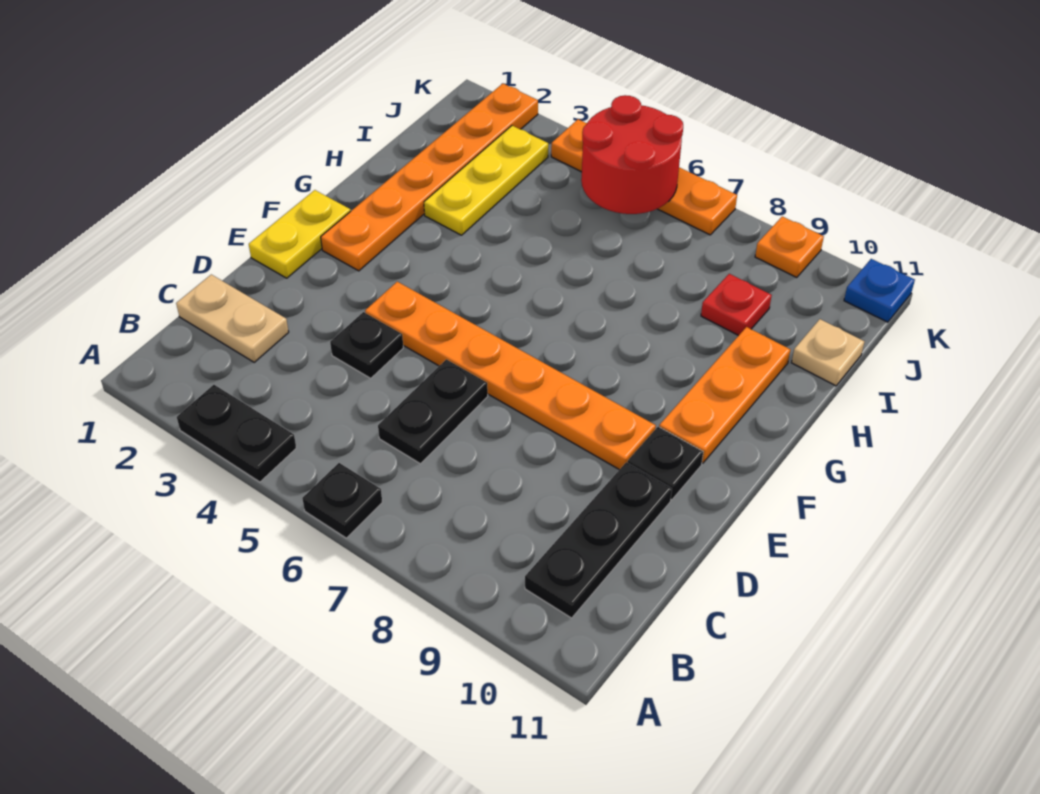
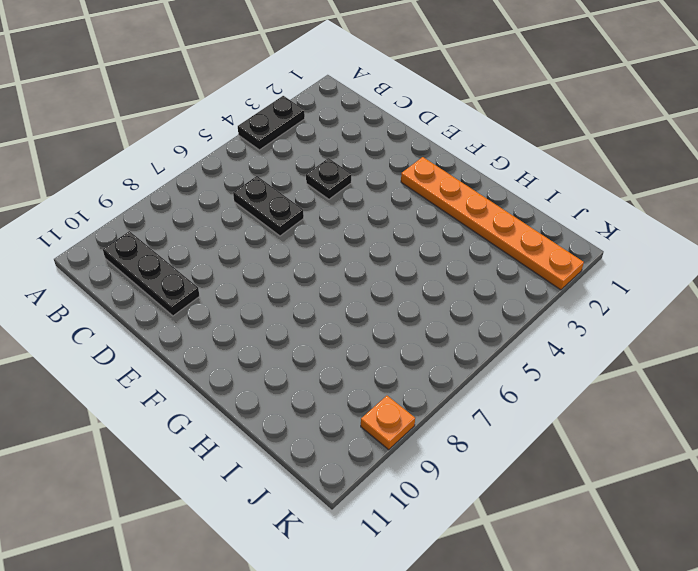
none -> black 1x1 plate [302,463,382,538]
none -> tan 1x2 plate [176,275,289,362]
none -> yellow 1x2 plate [249,190,351,278]

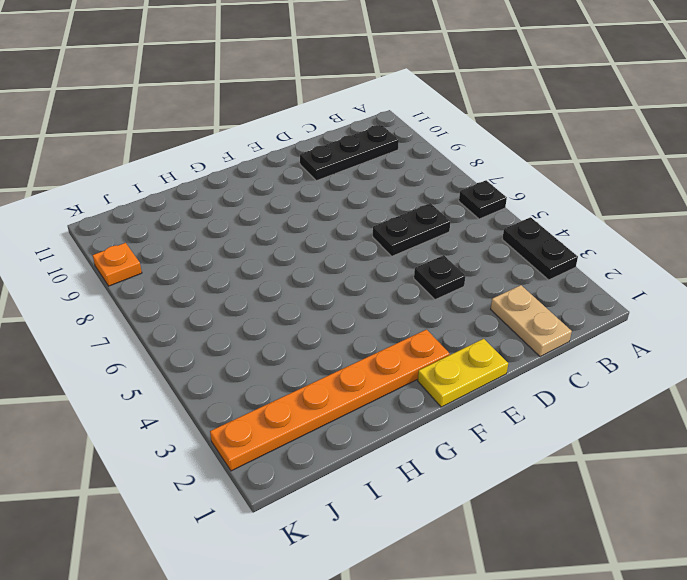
none -> orange 1x6 plate [365,282,656,470]
none -> black 1x1 plate [628,427,703,500]
none -> orange 1x3 plate [659,327,790,463]

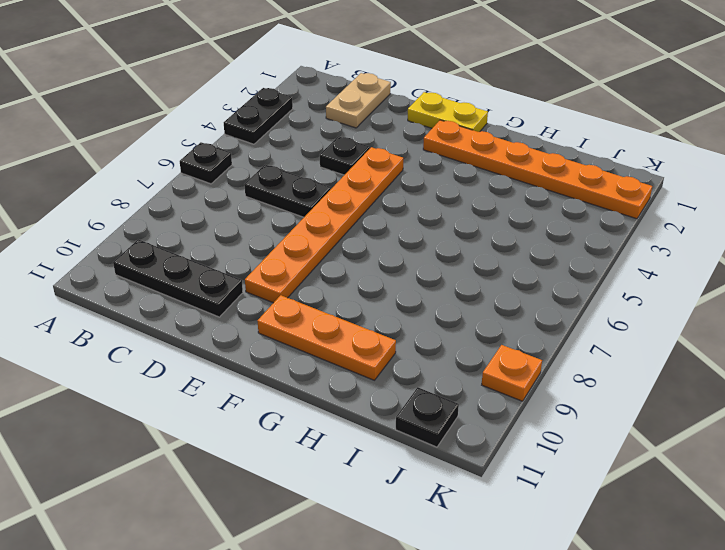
black 1x1 plate [396,387,459,447] -> black 1x1 plate moved to [628,427,703,500]
none -> yellow 1x3 plate [424,126,548,235]
none -> red 1x1 plate [701,274,772,336]
none -> tan 1x1 plate [791,319,865,386]

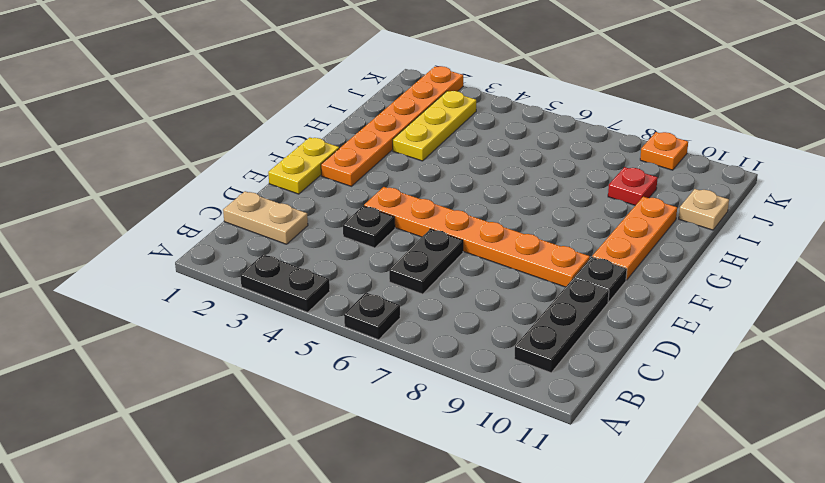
none -> orange 1x4 plate [551,119,737,235]
none -> blue 1x1 plate [844,259,915,322]
none -> red 2x2 round brick [581,95,683,214]

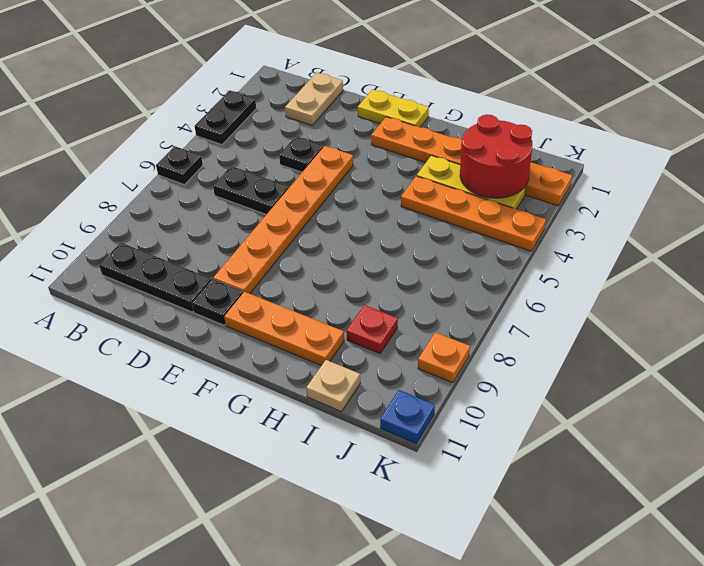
orange 1x4 plate [401,176,546,251] -> orange 1x4 plate turned to [551,119,737,235]
red 2x2 round brick [460,115,532,198] -> red 2x2 round brick moved to [581,95,683,214]

